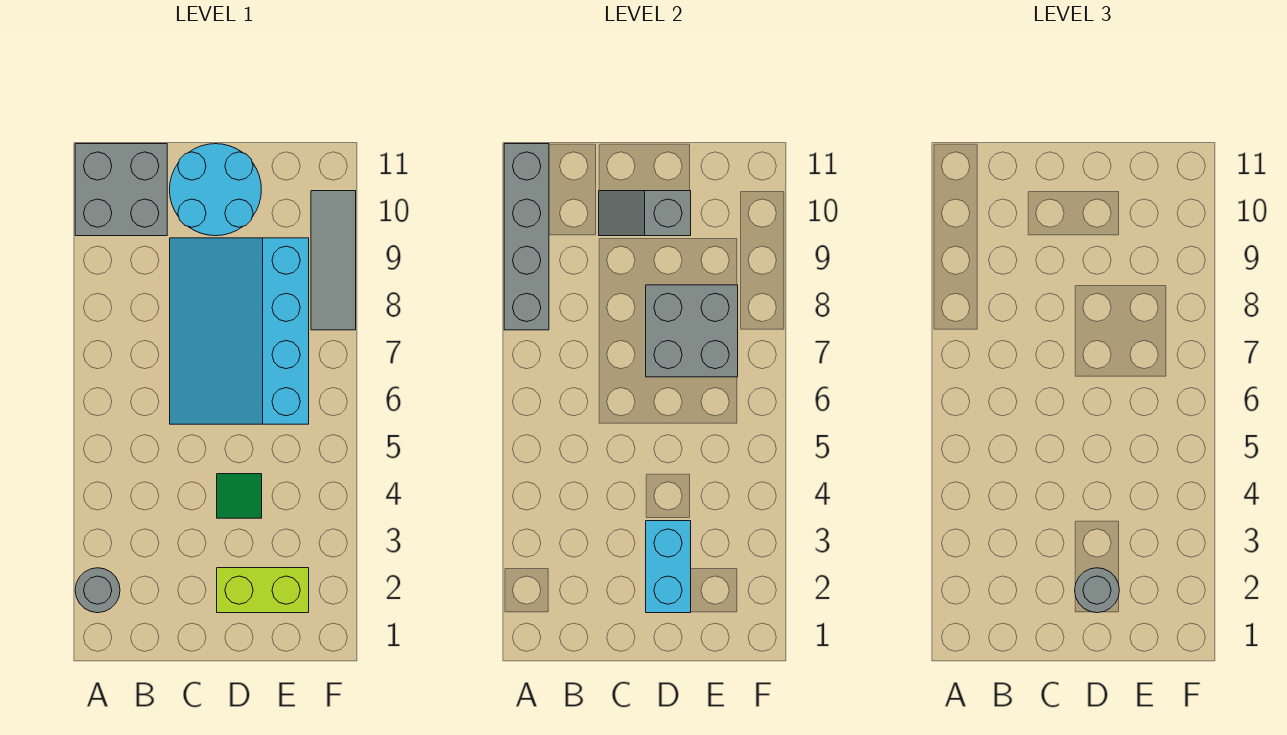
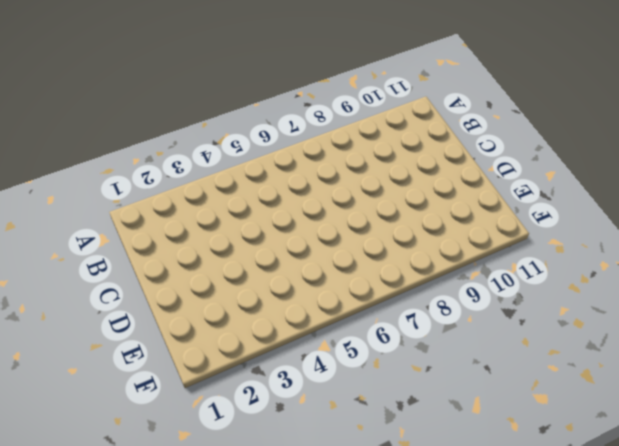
none -> grey 1x1 round brick [75,568,120,613]
none -> grey 2x2 brick [75,144,167,236]
none -> cyan 3x4 slope [170,238,309,424]

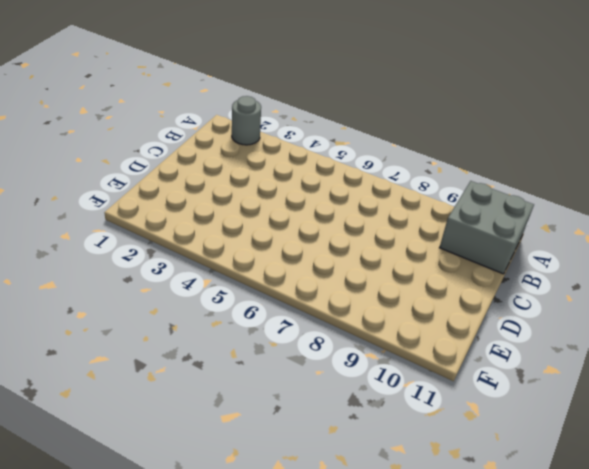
none -> cyan 3x4 slope [170,238,309,424]
none -> cyan 2x2 round brick [170,144,261,236]
none -> lime 1x2 brick [217,568,309,613]

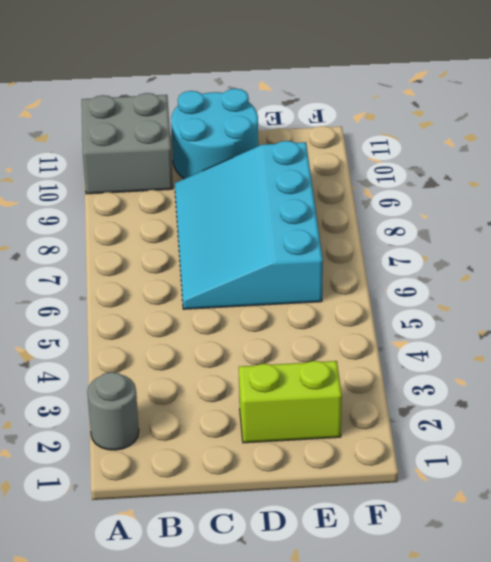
none -> green 1x1 tile [217,474,262,518]
none -> grey 1x3 tile [311,191,356,330]
none -> grey 1x4 brick [504,144,549,330]

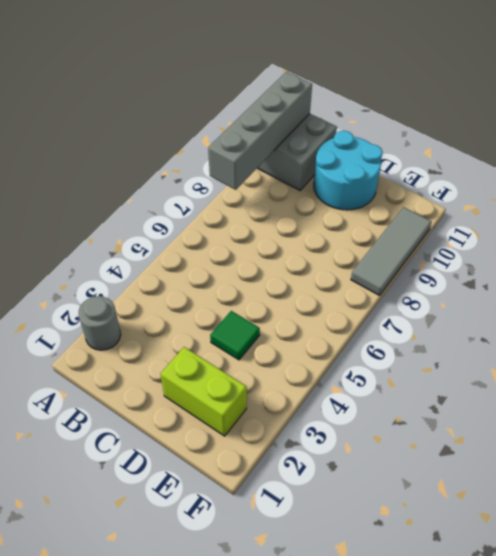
none -> cyan 3x4 slope [170,238,309,424]
none -> grey 1x2 slope [599,191,691,236]
none -> cyan 1x2 brick [646,521,691,613]

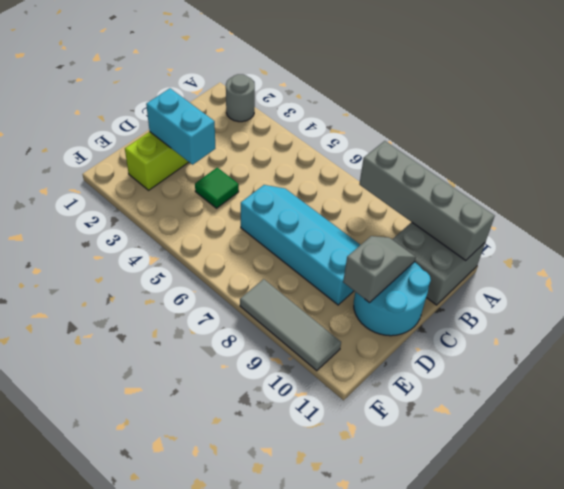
cyan 2x4 slope [241,185,360,305] -> cyan 3x4 slope [170,238,309,424]
none -> grey 2x2 brick [646,285,738,377]
none -> grey 1x1 round brick [1075,568,1119,613]

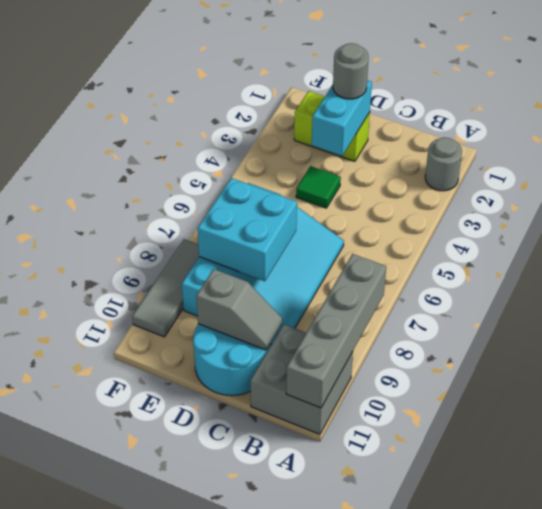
cyan 2x2 brick [198,178,297,281] -> grey 2x2 brick [646,285,738,377]

